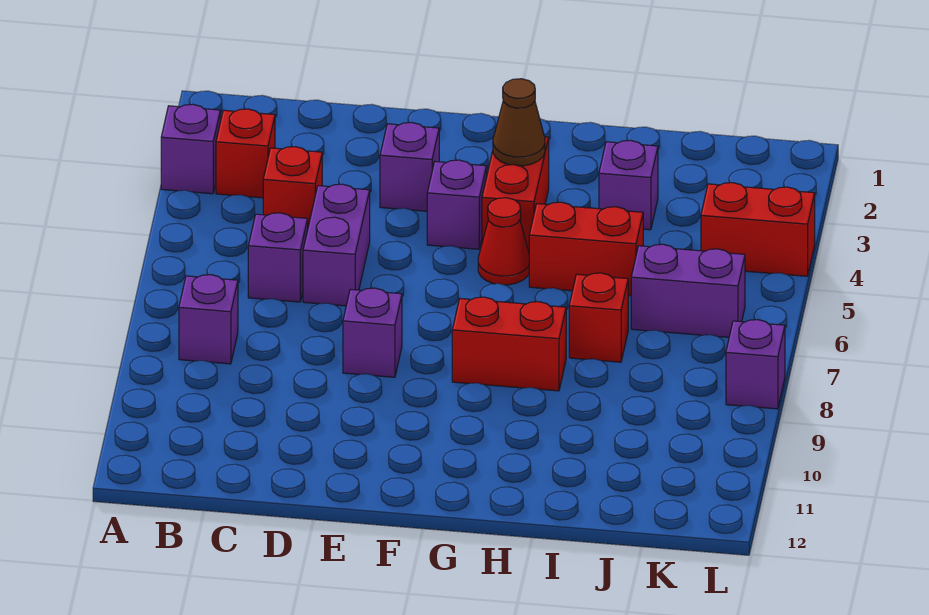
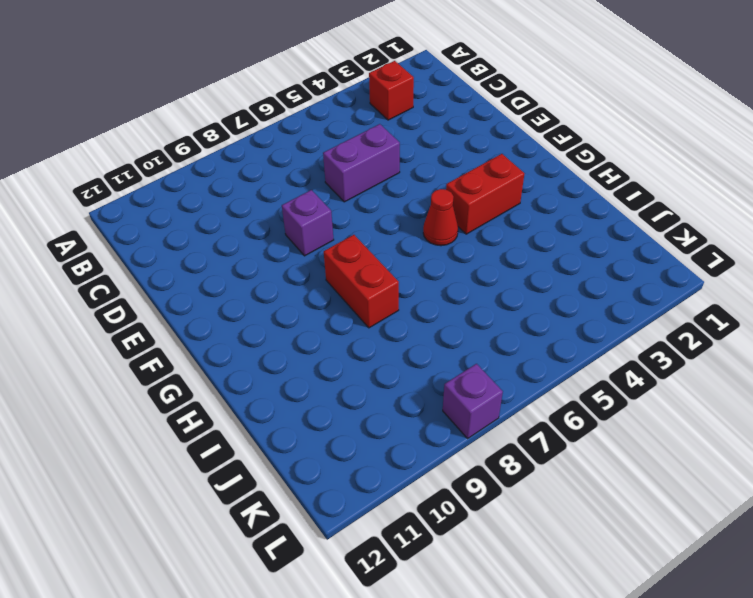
none -> purple 1x1 brick [161,104,220,194]
none -> purple 1x1 brick [179,275,238,364]
none -> red 1x1 brick [263,147,322,226]

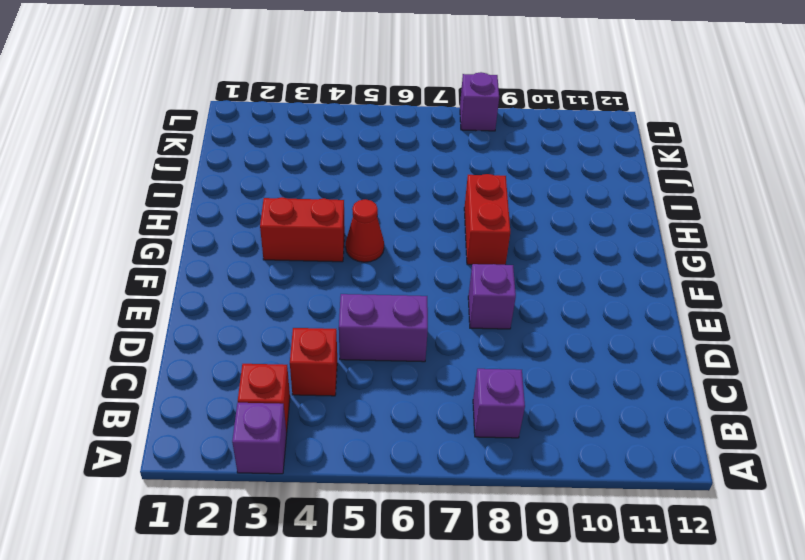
none -> purple 1x1 brick [248,213,308,302]
none -> purple 1x1 brick [380,122,439,211]
none -> purple 1x1 brick [427,160,487,249]

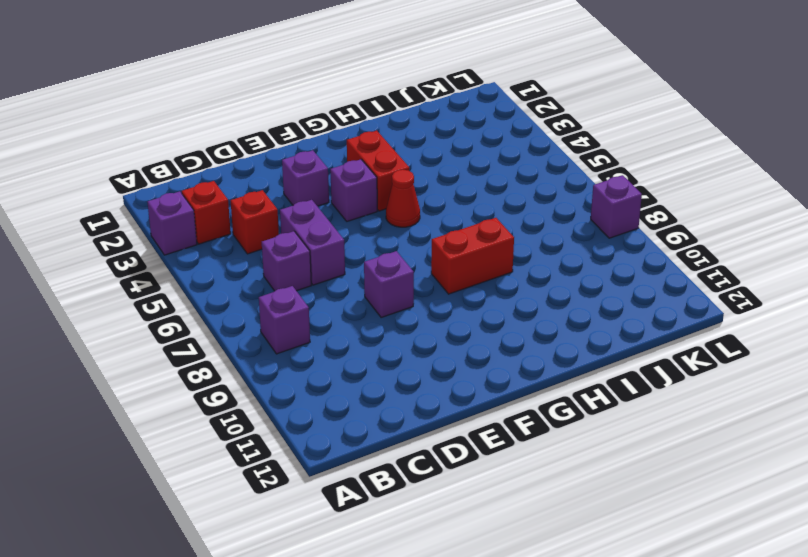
none -> red 1x2 brick [529,202,643,296]
none -> purple 1x1 brick [599,140,658,230]
none -> red 1x1 brick [569,273,628,362]

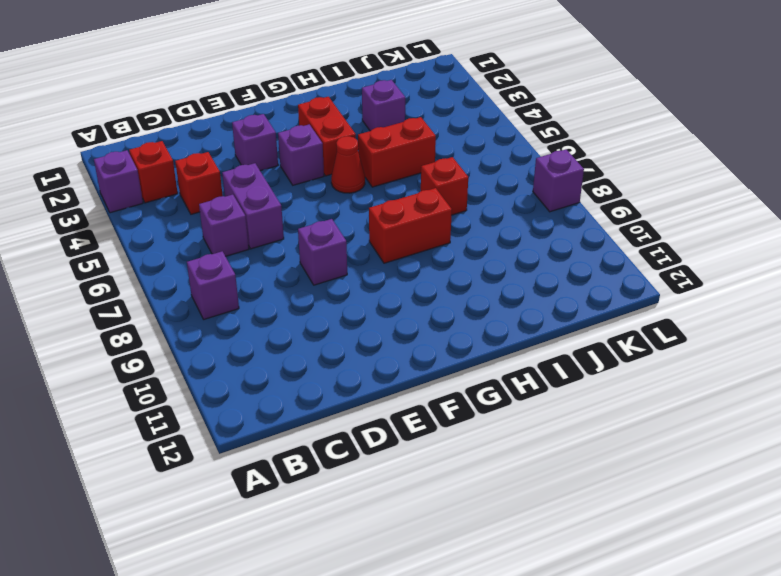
none -> purple 1x2 brick [631,244,745,337]
none -> red 1x2 brick [701,183,815,276]
none -> brown 1x1 cone [493,79,545,166]

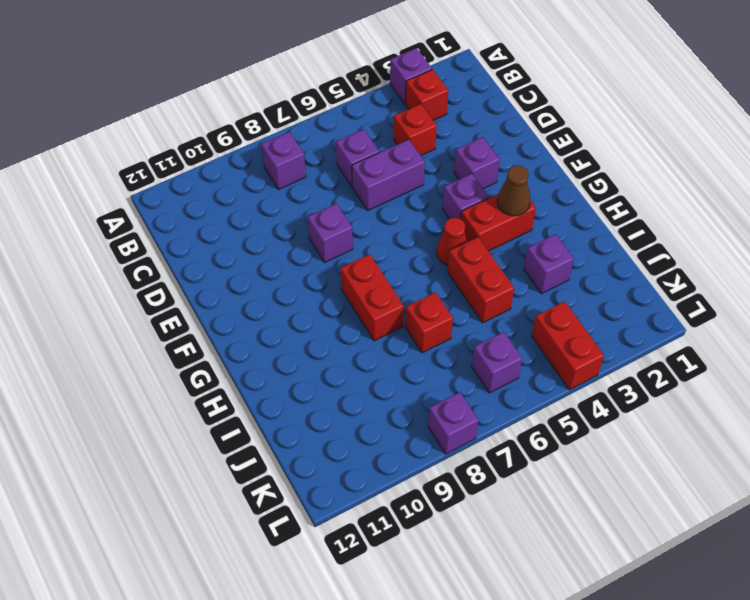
purple 1x1 brick [472,332,522,393] -> purple 1x2 brick [631,244,745,337]

